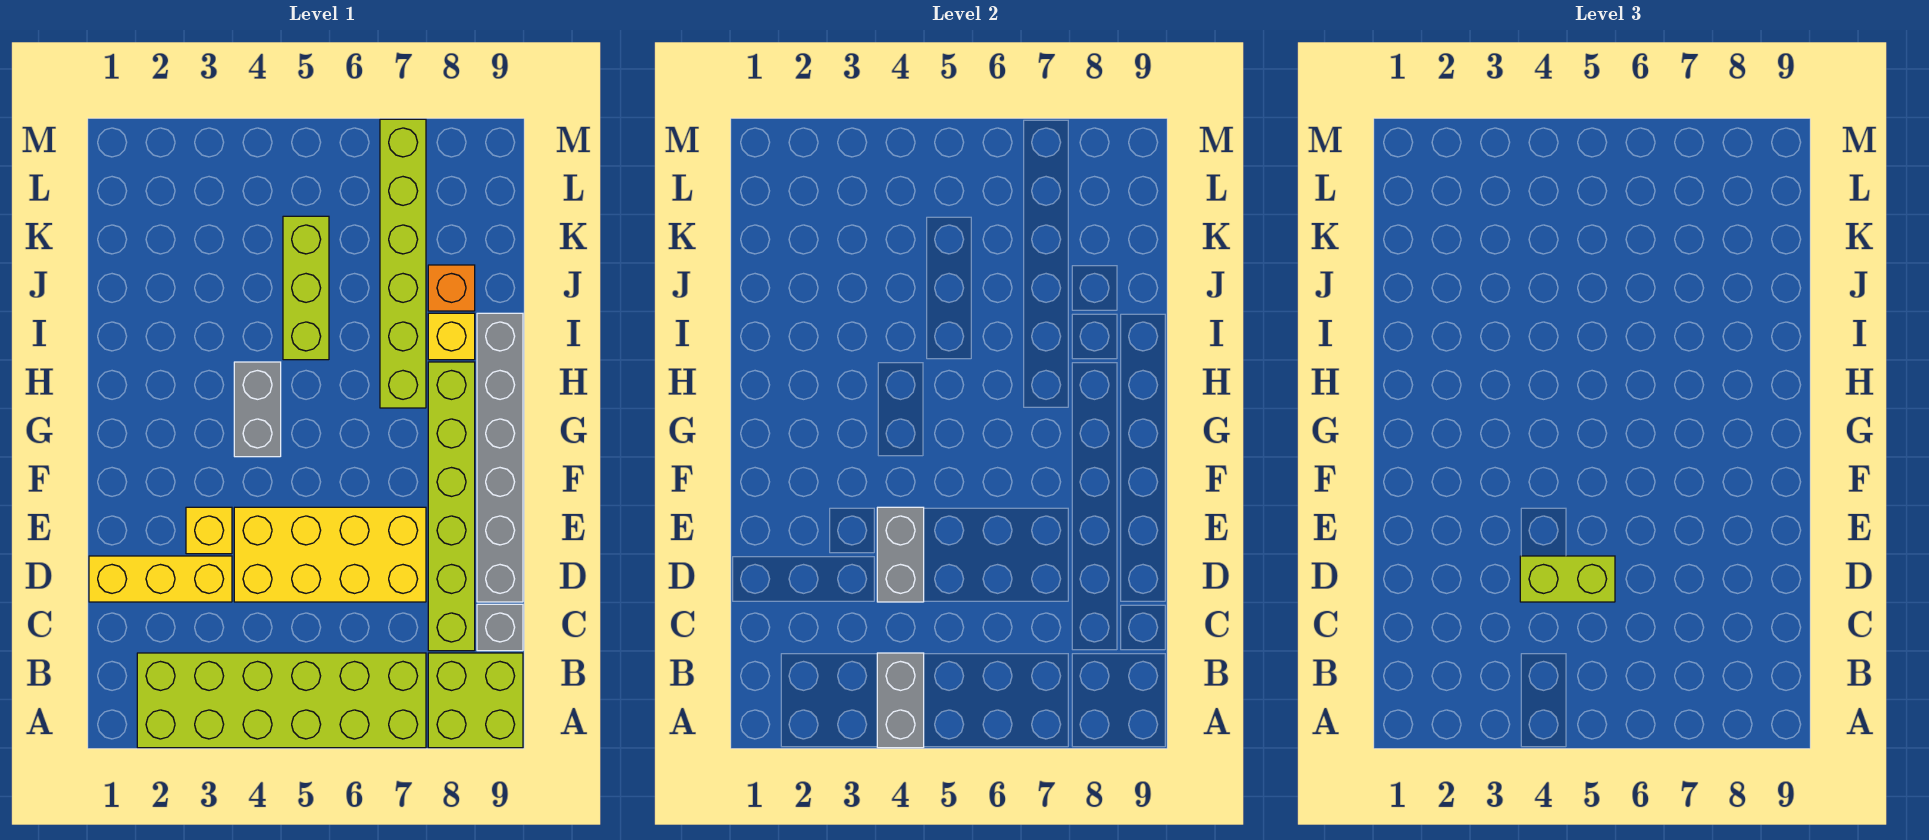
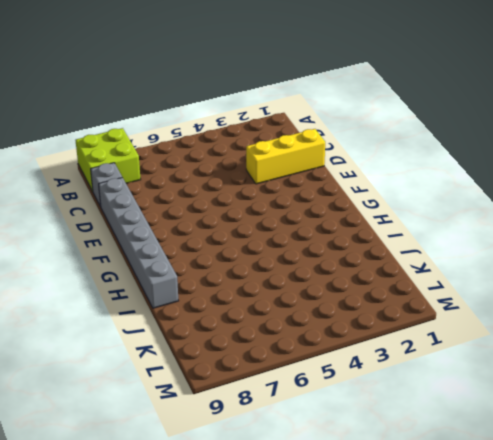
none -> lime 2x6 brick [137,653,426,748]
none -> lime 1x6 brick [428,362,475,651]
none -> yellow 2x4 brick [234,507,426,602]

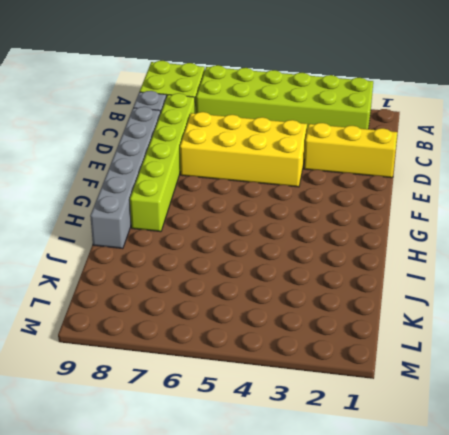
none -> yellow 1x1 brick [186,507,232,554]
none -> grey 1x2 brick [234,362,281,457]
none -> lime 1x6 brick [380,119,426,408]

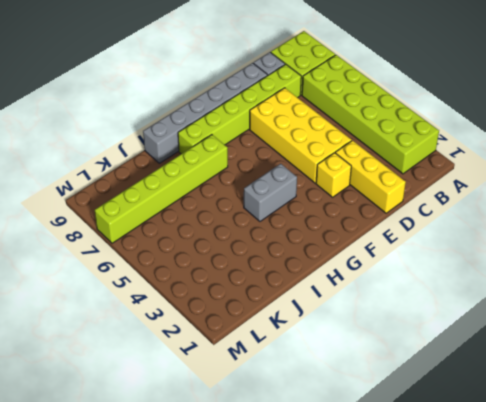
none -> lime 1x3 brick [283,216,329,360]
none -> yellow 1x1 brick [428,313,475,360]
none -> orange 1x1 brick [428,265,475,311]

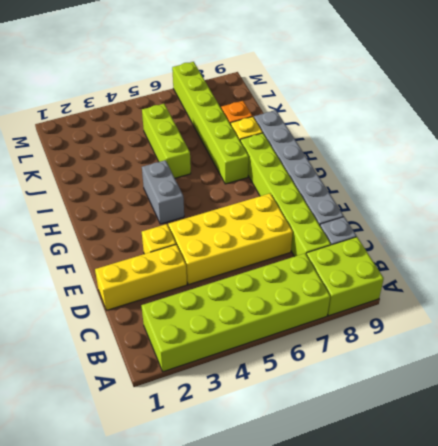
none -> grey 1x2 brick [877,653,924,748]
none -> grey 1x2 brick [877,507,924,602]
none -> lime 1x2 brick [1520,556,1615,602]

